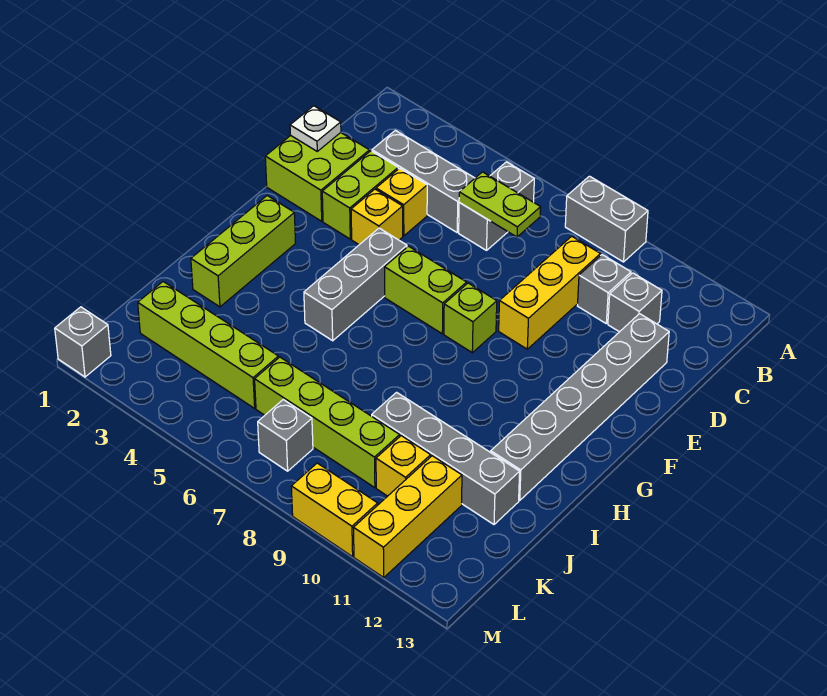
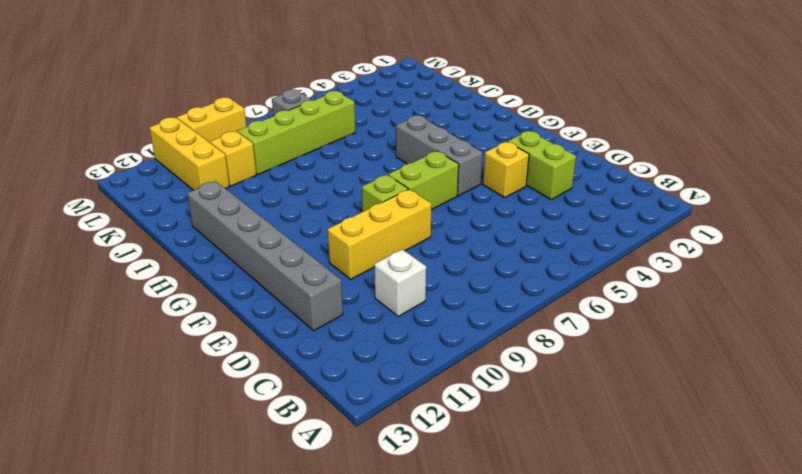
white 1x1 brick [374,249,426,316] -> grey 1x1 brick [577,255,631,323]
yellow 1x3 brick [328,189,432,279] -> yellow 1x3 brick turned to [499,236,600,349]
none -> grey 1x2 brick [565,176,648,262]
none -> grey 1x2 brick [459,162,534,250]
none -> grey 1x3 brick [372,130,475,232]

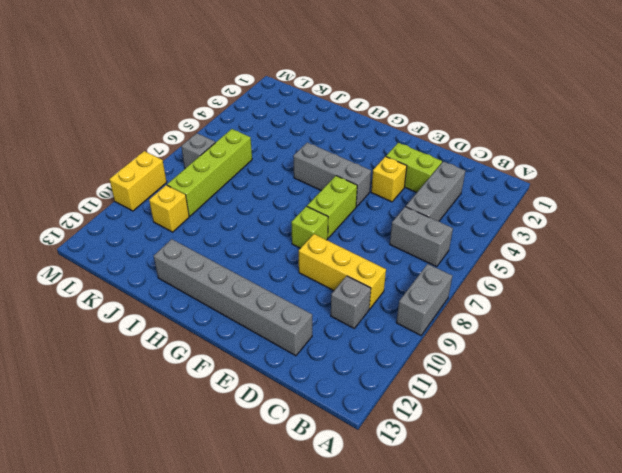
none -> grey 1x1 brick [608,273,662,332]
none -> lime 2x2 brick [265,133,369,221]
none -> yellow 1x1 brick [376,168,427,236]

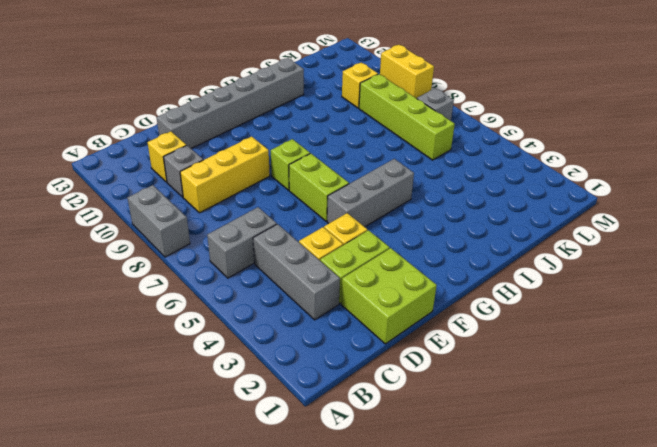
yellow 1x1 brick [148,131,186,182] -> grey 1x1 brick [608,273,662,332]
none -> lime 1x3 brick [191,196,296,307]
none -> grey 1x4 brick [372,392,520,524]
none -> lime 1x4 brick [138,282,278,408]

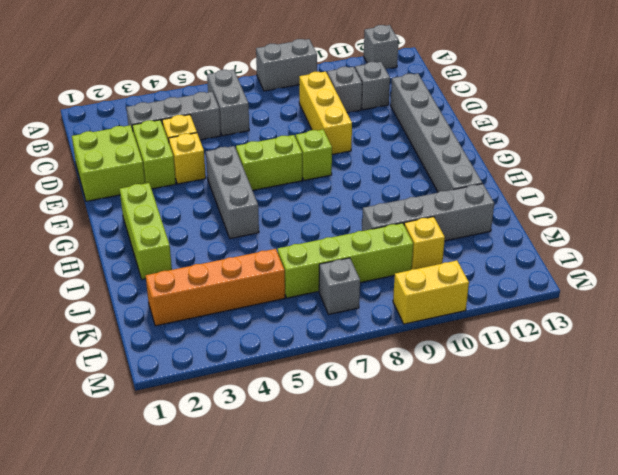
grey 1x1 brick [364,25,399,69] -> grey 1x1 brick moved to [55,307,111,377]
orange 1x4 brick [146,249,285,326] -> lime 1x4 brick [138,282,278,408]
none -> yellow 1x3 brick [354,456,462,577]
none -> lime 1x2 plate [459,172,541,237]
none -> white 1x1 plate [290,106,341,151]

